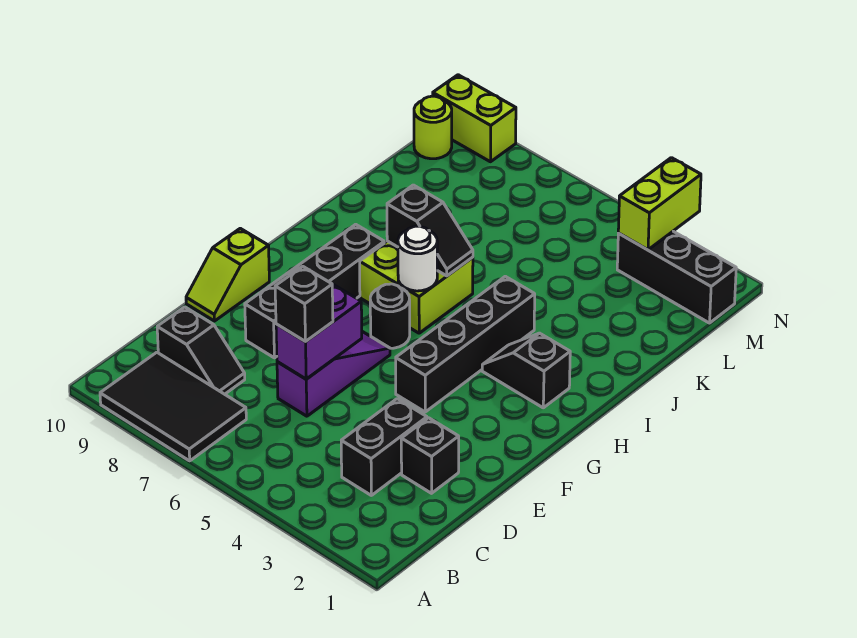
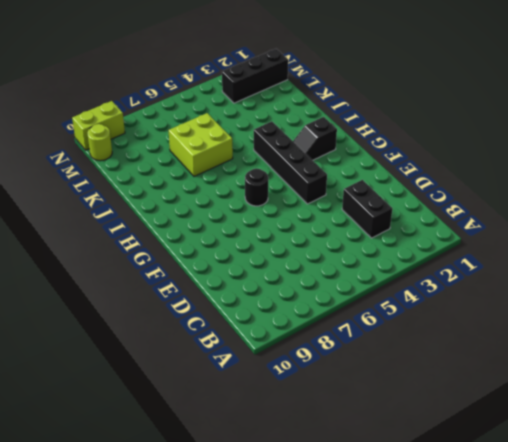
lime 2x2 brick [169,113,233,176] -> lime 2x2 brick moved to [360,241,473,333]
none -> black 2x3 tile [100,352,246,461]
none -> black 1x2 slope [157,307,245,394]
none -> black 1x1 brick [401,418,459,493]

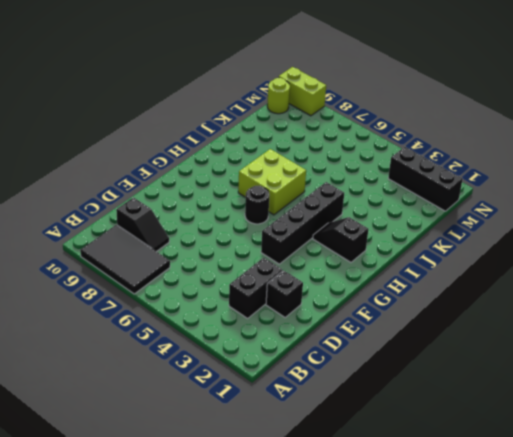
none -> purple 1x3 slope [277,332,390,416]
none -> black 1x4 brick [245,224,384,358]
none -> lime 1x2 slope [186,228,269,321]

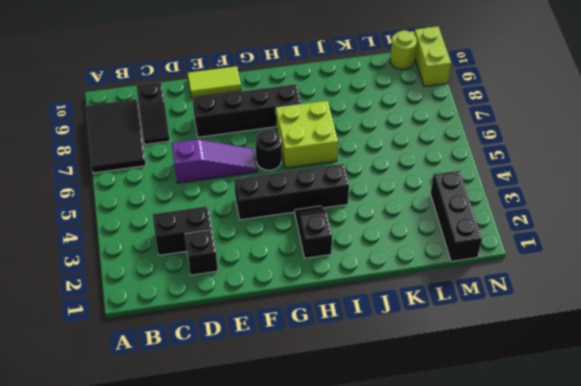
lime 1x2 tile [188,66,241,98] -> lime 1x2 slope [186,228,269,321]
none -> purple 1x2 brick [276,284,362,379]
none -> white 1x1 round brick [398,226,437,291]
none -> black 1x2 slope [387,185,473,276]

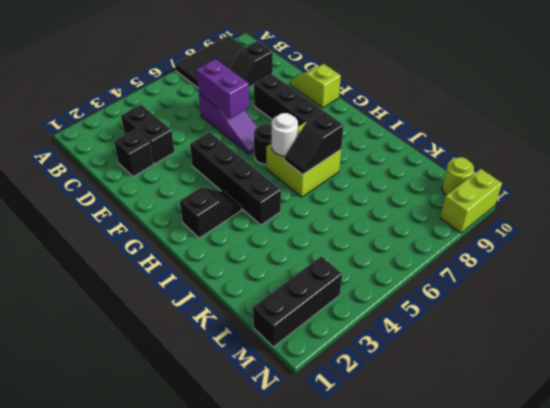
none -> lime 1x2 brick [618,158,701,250]
none -> black 1x1 brick [275,266,333,342]

